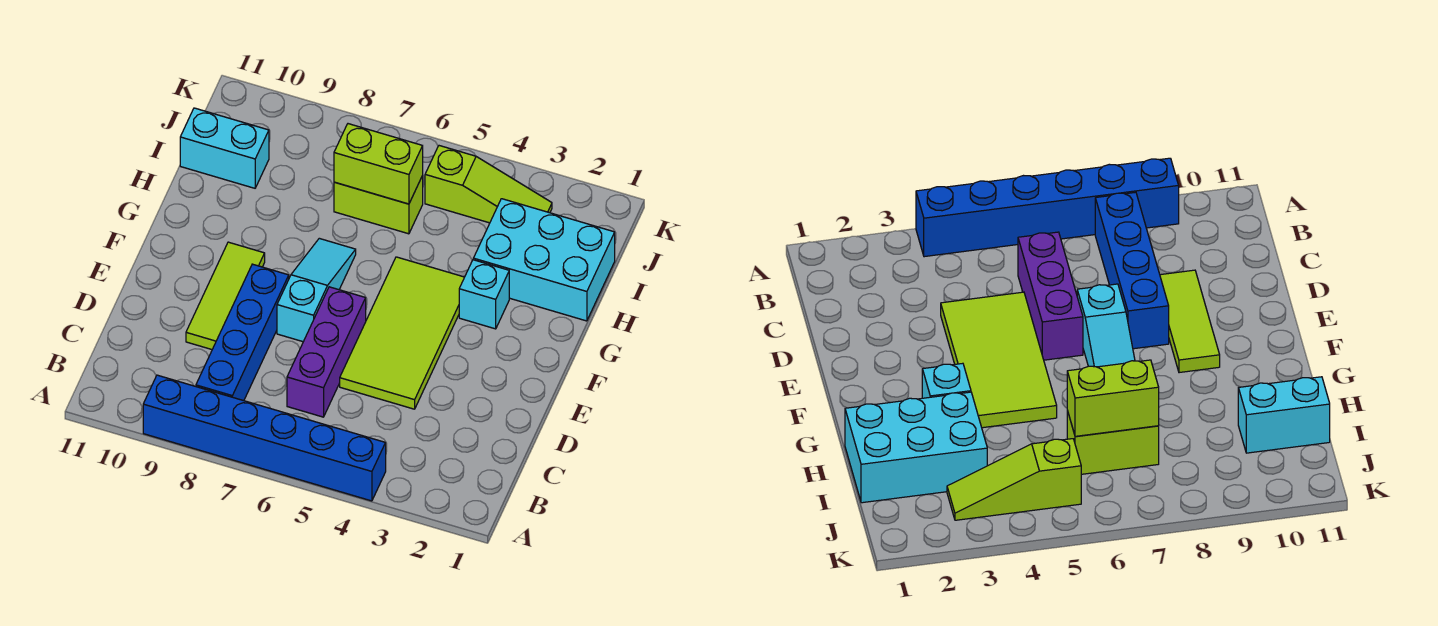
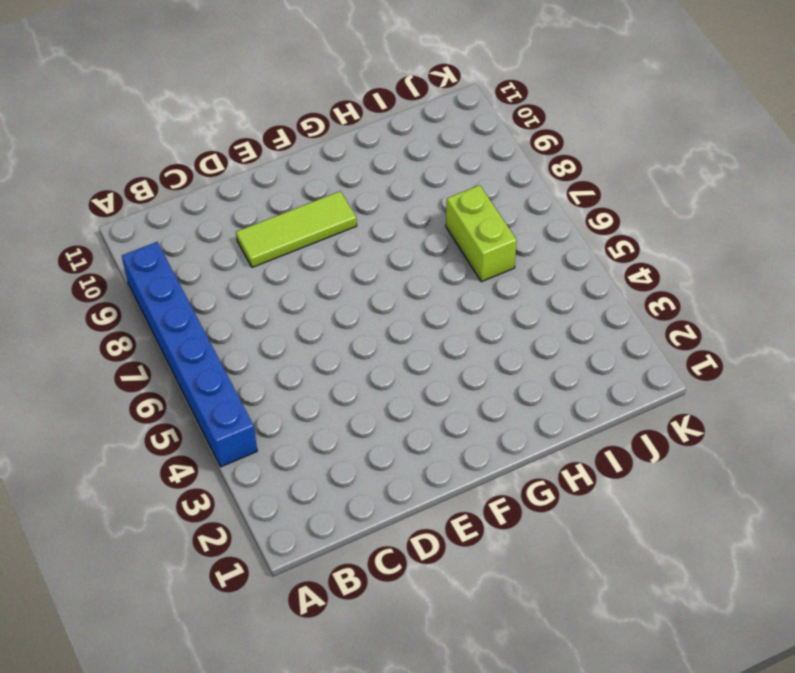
none -> blue 1x4 brick [196,264,289,401]
none -> purple 1x3 brick [287,287,366,417]
none -> lime 2x4 tile [340,257,464,409]

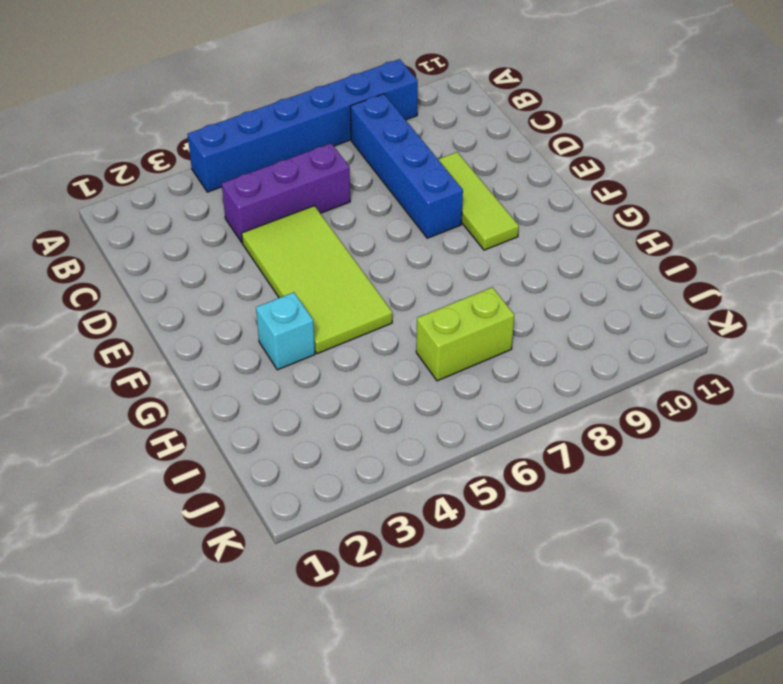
purple 1x3 brick [222,143,350,243] -> purple 1x3 brick turned to [287,287,366,417]
none -> cyan 1x3 slope [277,238,356,342]
none -> cyan 2x3 brick [473,199,615,321]
none -> cyan 1x2 brick [180,108,269,188]

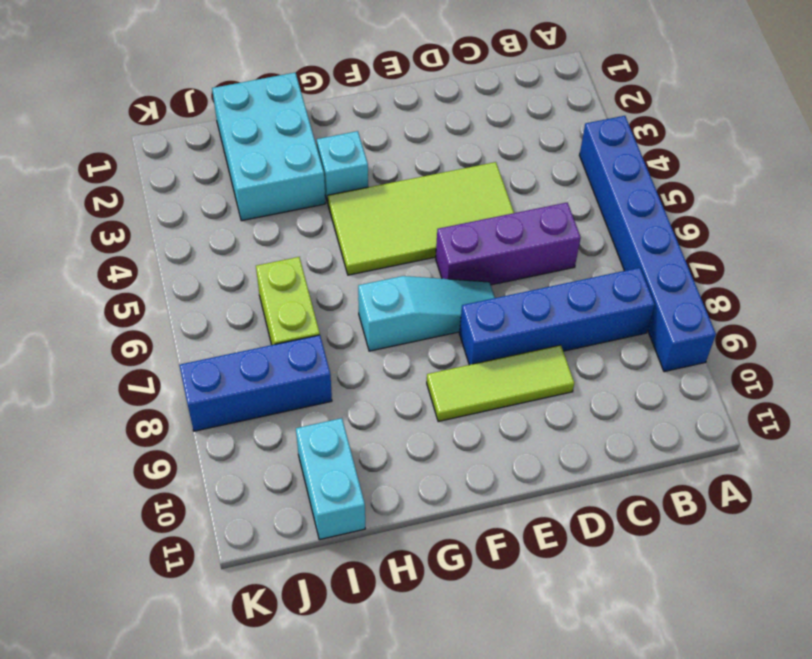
cyan 1x3 slope [358,276,495,351] -> cyan 1x3 slope turned to [277,238,356,342]
blue 1x3 brick [179,335,332,431] -> none
none -> lime 1x3 slope [425,146,552,223]
none -> lime 1x2 brick [334,124,423,204]

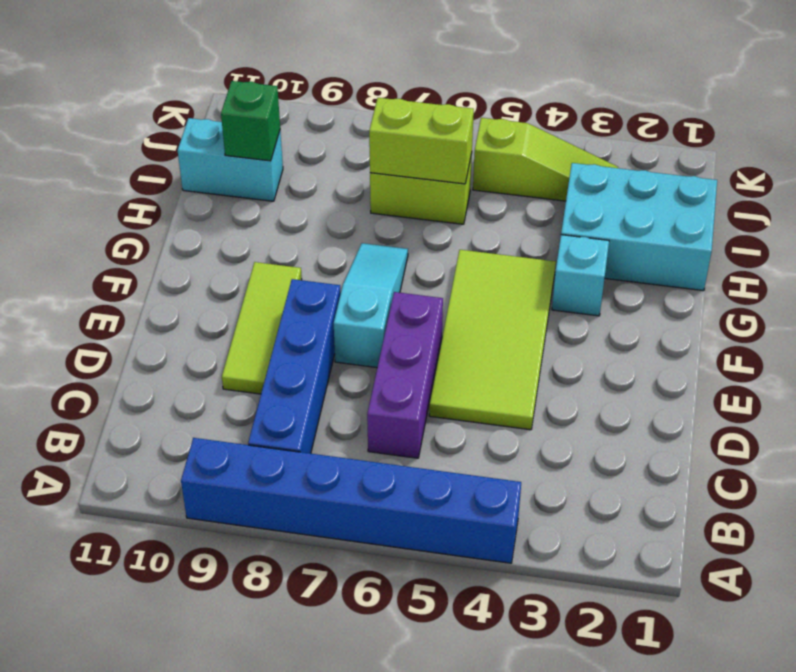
green 1x1 brick [221,81,280,161] -> none

